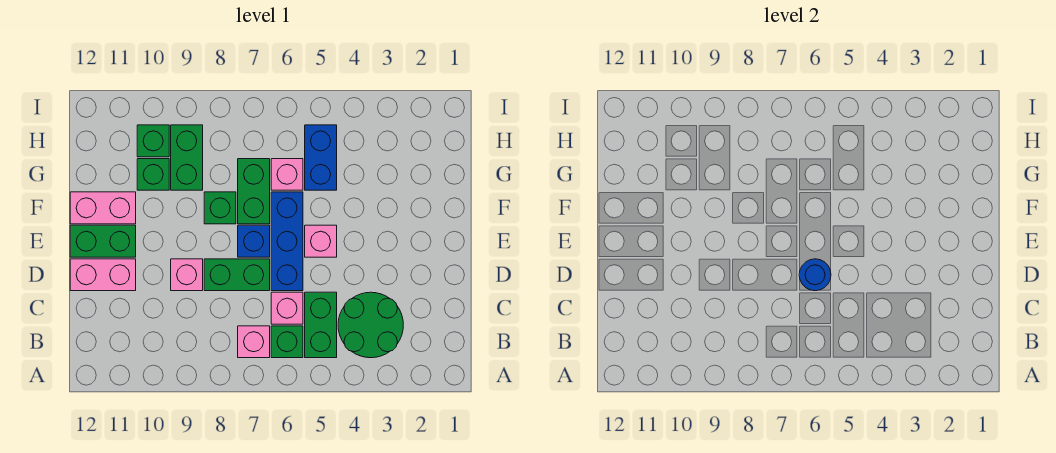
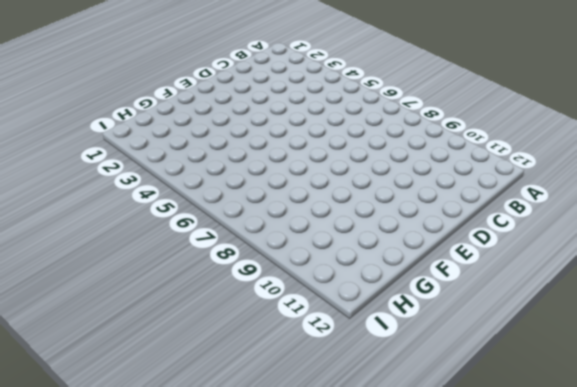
none -> green 2x2 round brick [338,292,403,358]
none -> green 1x2 brick [305,292,337,358]
none -> green 1x1 brick [271,326,303,358]

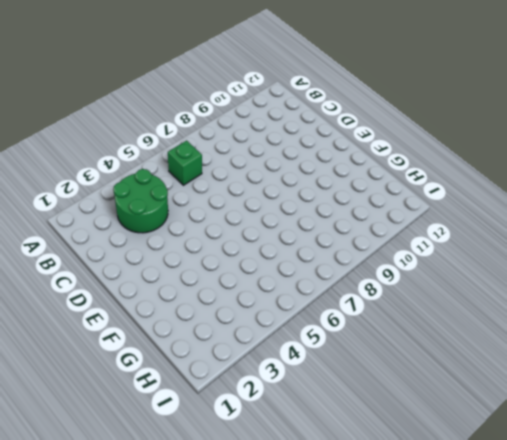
none -> green 1x2 brick [305,292,337,358]
none -> pink 1x1 brick [238,326,270,358]
none -> pink 1x1 brick [271,292,303,324]

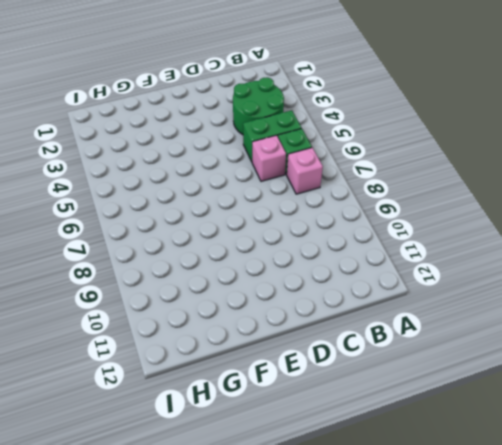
none -> blue 1x3 brick [271,192,303,291]
none -> green 1x2 brick [204,259,270,291]
none -> pink 1x1 brick [171,259,203,291]

